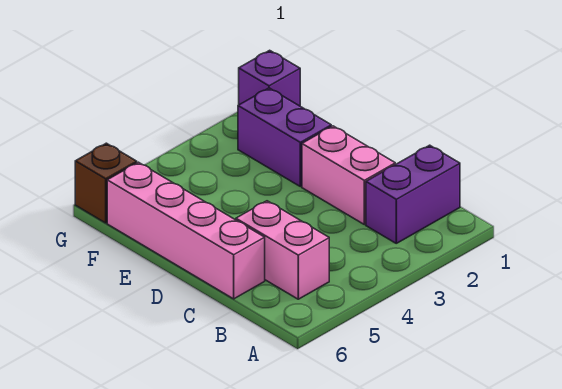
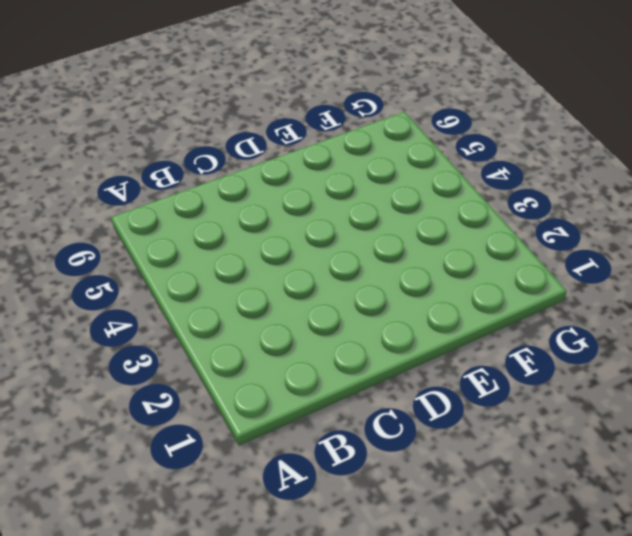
none -> purple 1x2 brick [366,145,460,243]
none -> pink 1x2 brick [236,201,329,299]

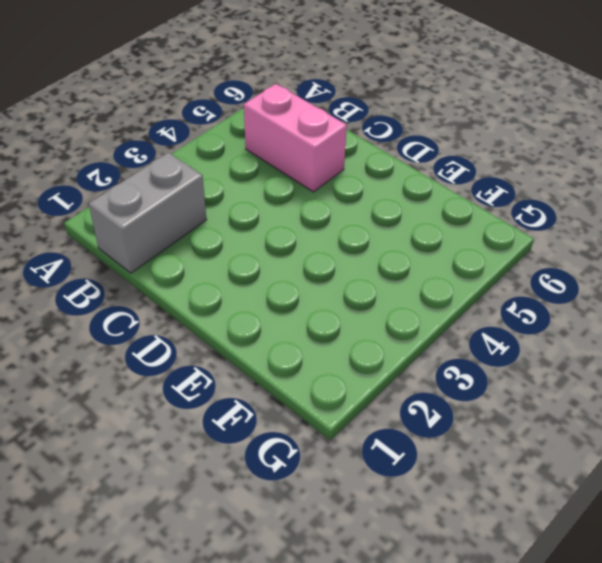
grey 1x2 brick [89,152,207,273] -> purple 1x2 brick [366,145,460,243]
none -> pink 1x2 brick [302,126,395,225]
none -> pink 1x4 brick [107,162,265,299]

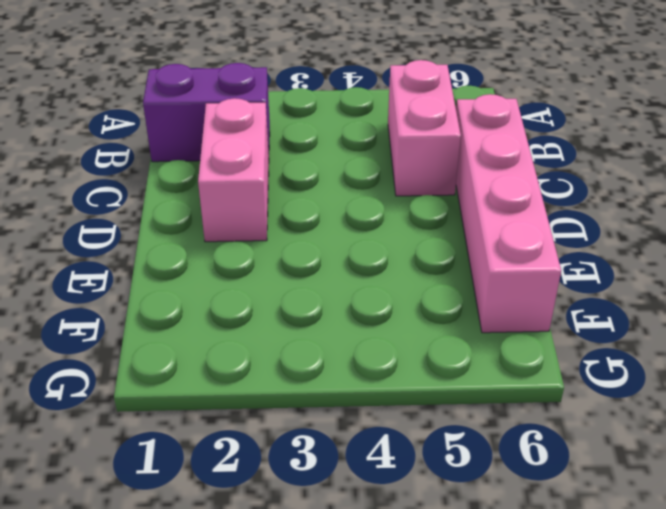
none -> purple 1x2 brick [238,88,331,187]
none -> purple 1x1 brick [239,50,300,106]

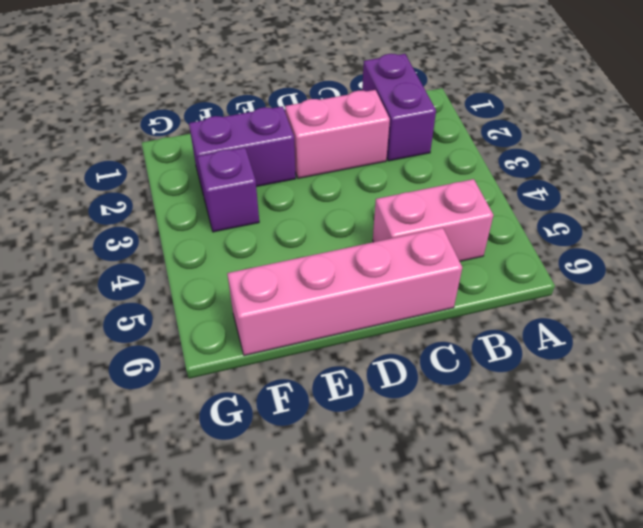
purple 1x1 brick [197,147,259,232] -> purple 1x1 brick moved to [239,50,300,106]
none -> brown 1x1 brick [75,143,137,223]

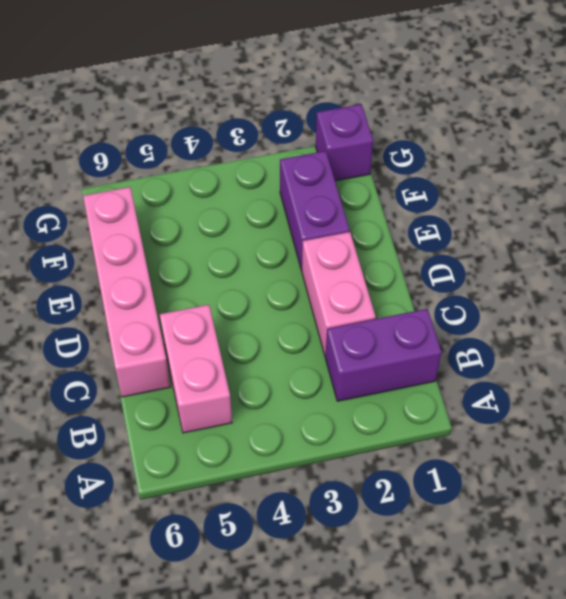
none -> brown 1x1 brick [75,143,137,223]

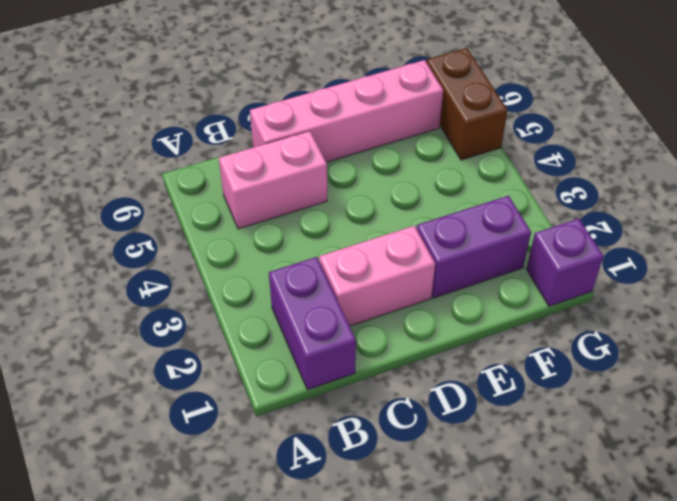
brown 1x2 brick [427,48,508,160] -> brown 1x1 brick [75,143,137,223]

